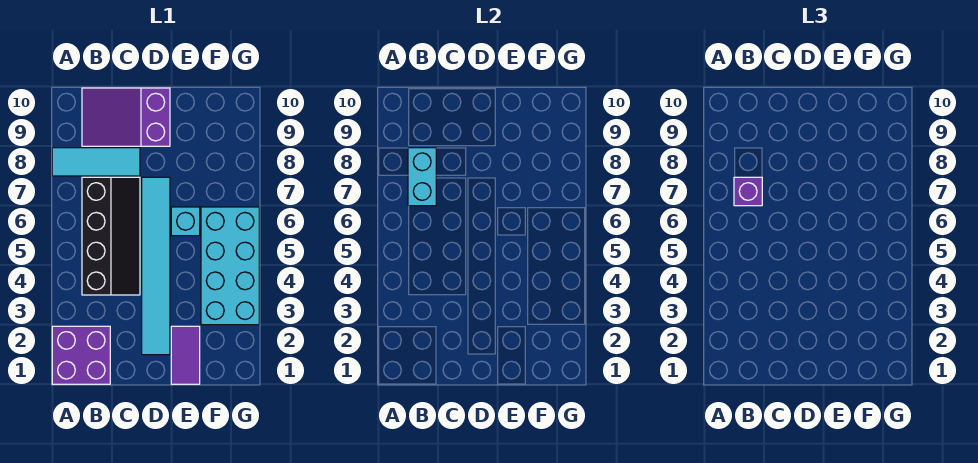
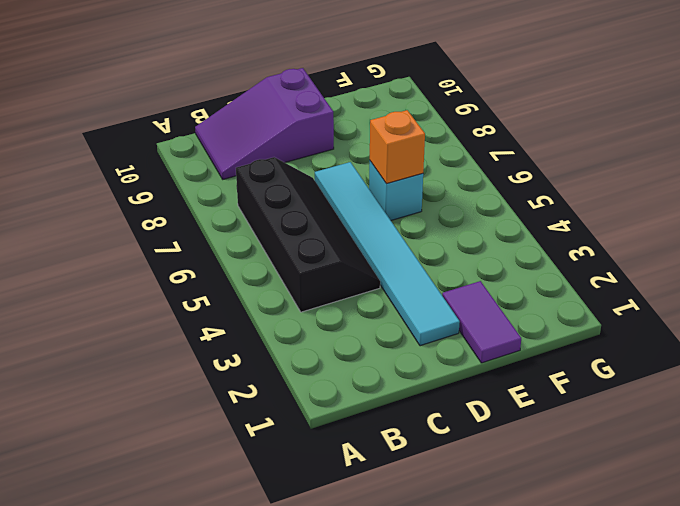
orange 1x1 brick [370,110,425,184] -> none
none -> purple 2x2 brick [52,326,110,384]
none -> cyan 1x3 tile [52,148,140,176]

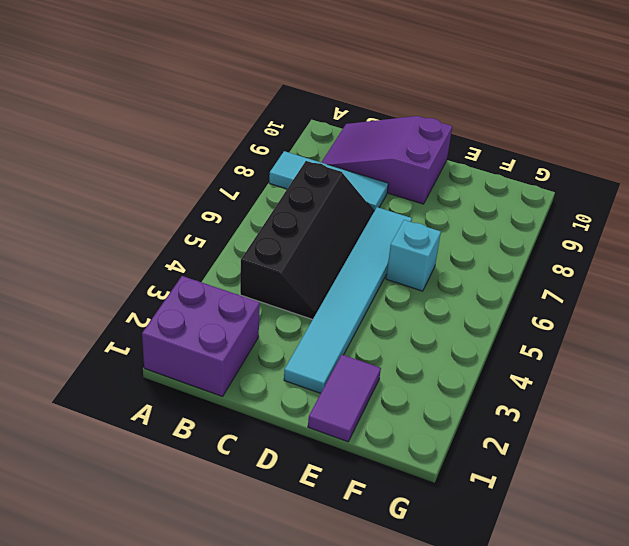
none -> cyan 2x4 brick [201,207,259,325]
none -> cyan 1x2 brick [408,148,436,206]

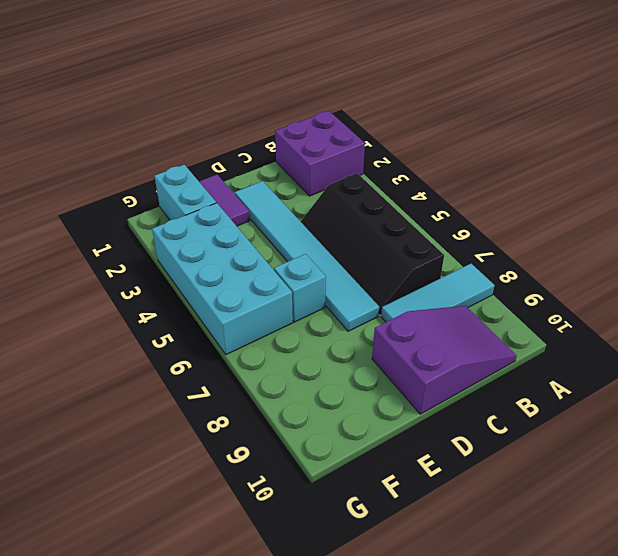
cyan 1x2 brick [155,165,216,220] -> cyan 1x2 brick moved to [408,148,436,206]
none -> purple 1x1 brick [734,177,762,206]

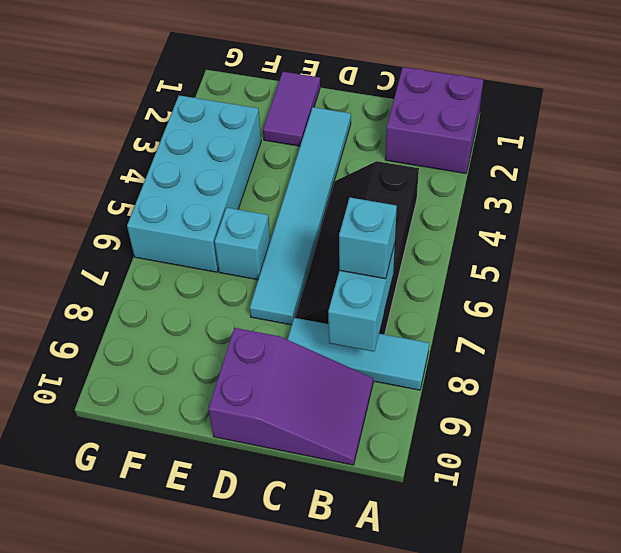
cyan 1x1 brick [339,198,397,279] -> purple 1x1 brick [734,177,762,206]

